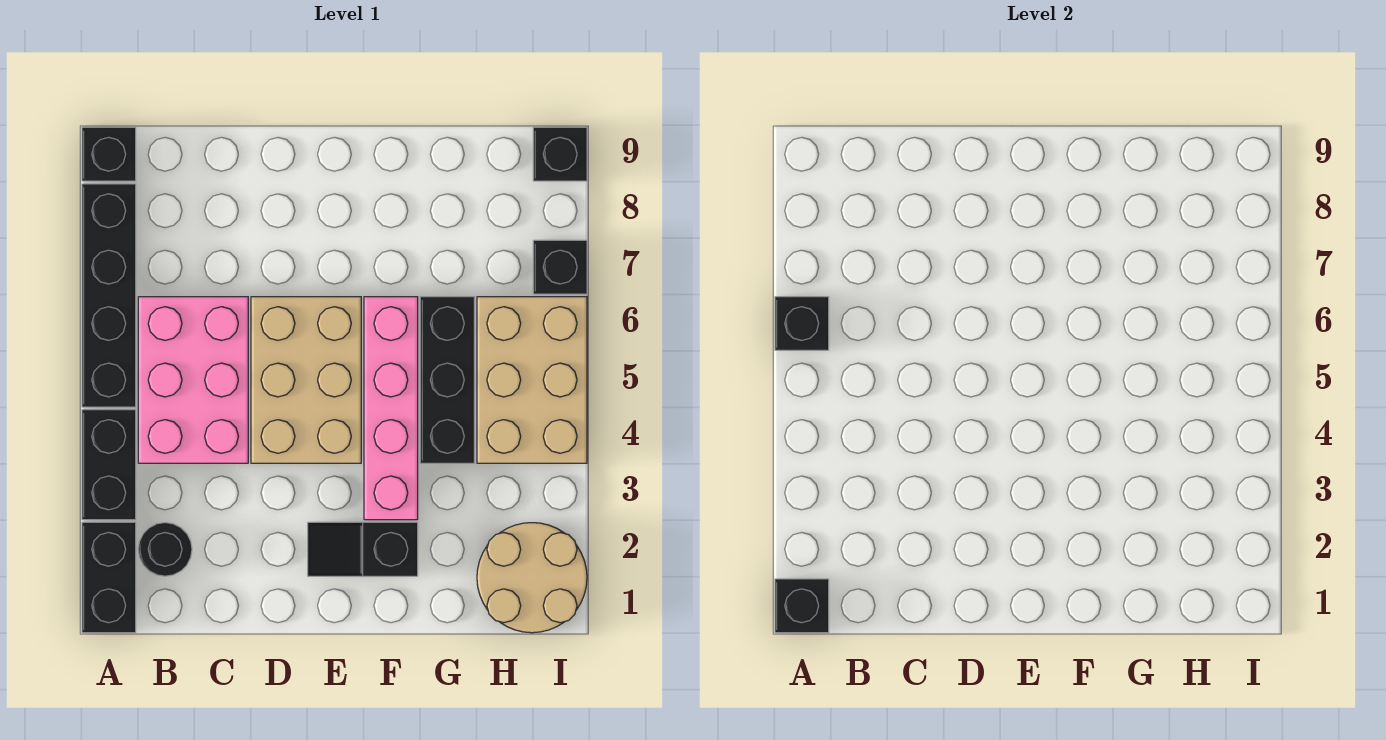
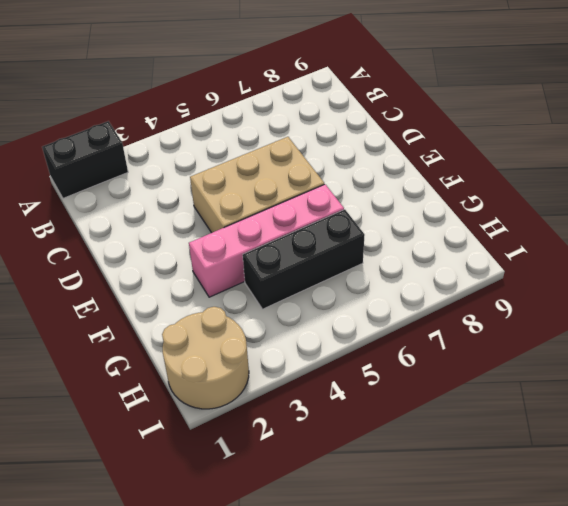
none -> black 1x2 brick [82,410,136,520]
none -> black 1x4 brick [82,184,136,407]
none -> black 1x1 brick [82,127,136,181]

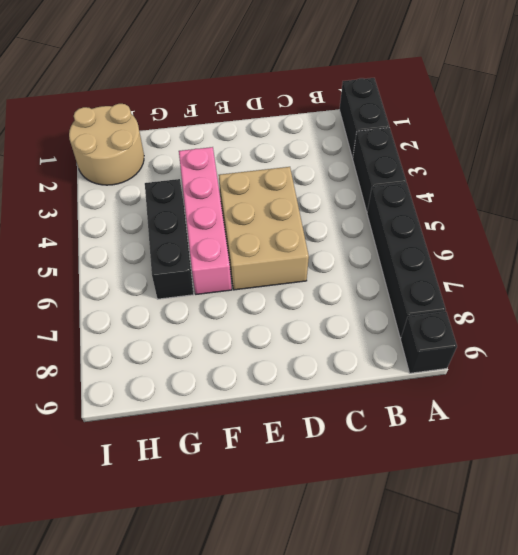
none -> black 1x1 round brick [138,523,192,576]
none -> pink 2x3 brick [138,297,248,463]
none -> black 1x2 slope [308,522,418,576]

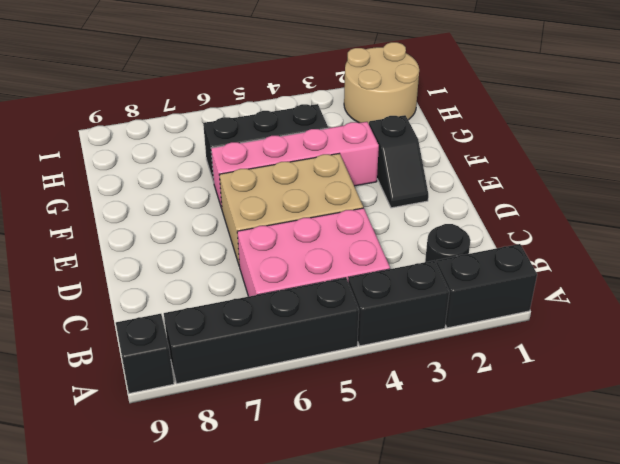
none -> tan 2x3 brick [477,297,587,463]
none -> black 1x1 brick [533,240,587,294]
none -> black 1x1 brick [533,127,587,181]

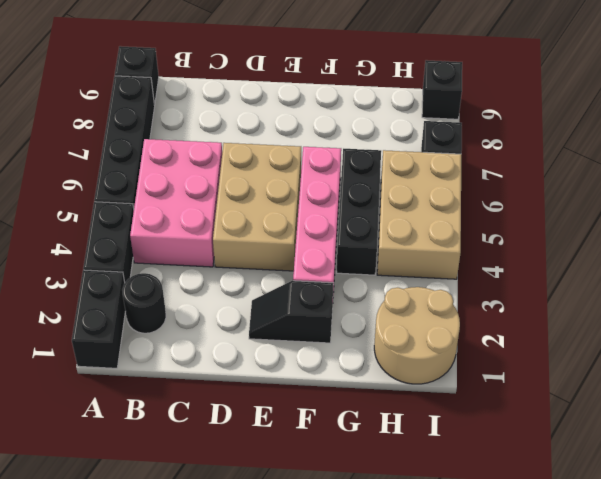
none -> black 1x1 brick [775,579,829,633]
none -> black 1x1 brick [775,297,829,350]

